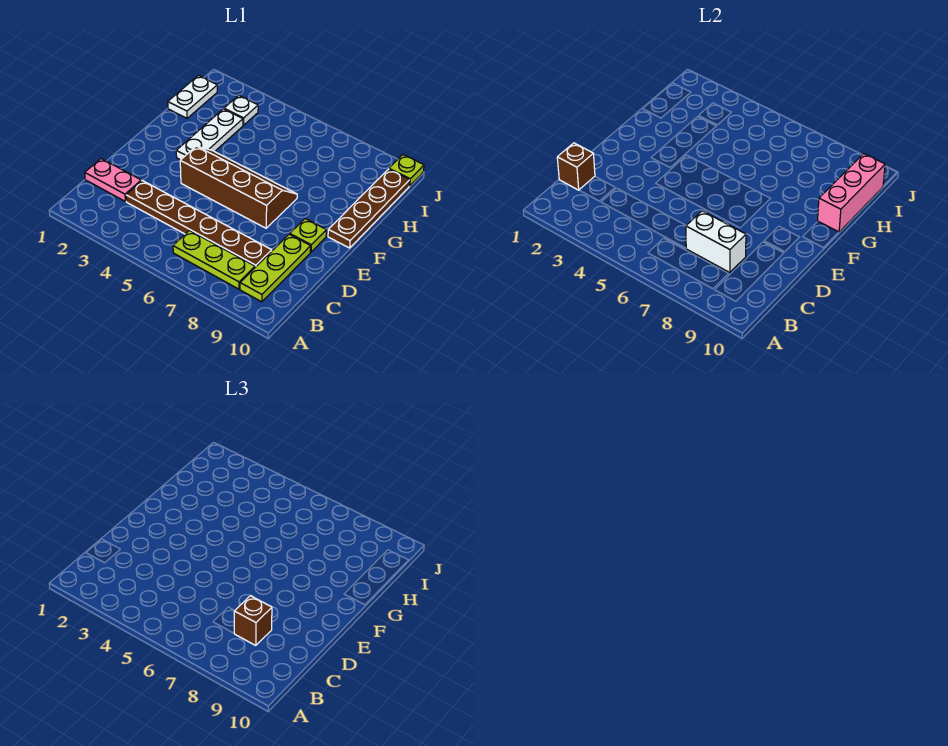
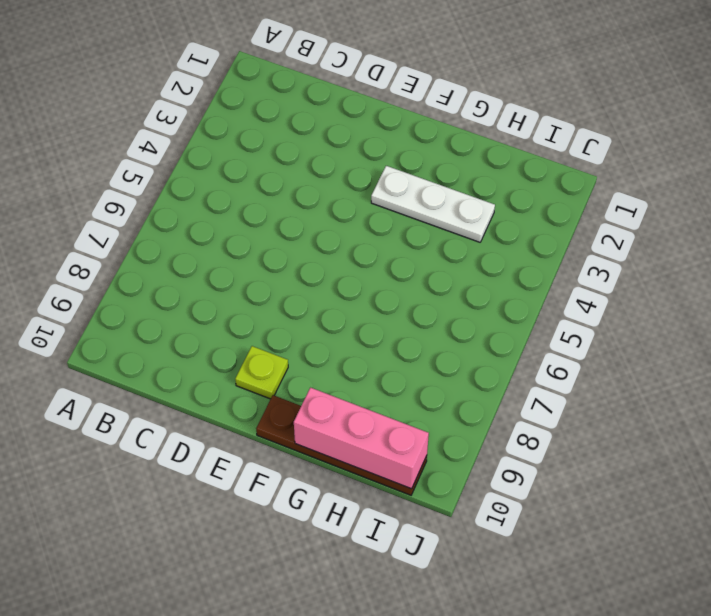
none -> lime 1x3 plate [173,231,255,289]
none -> lime 1x3 plate [240,234,311,302]
none -> pink 1x2 plate [85,159,141,201]

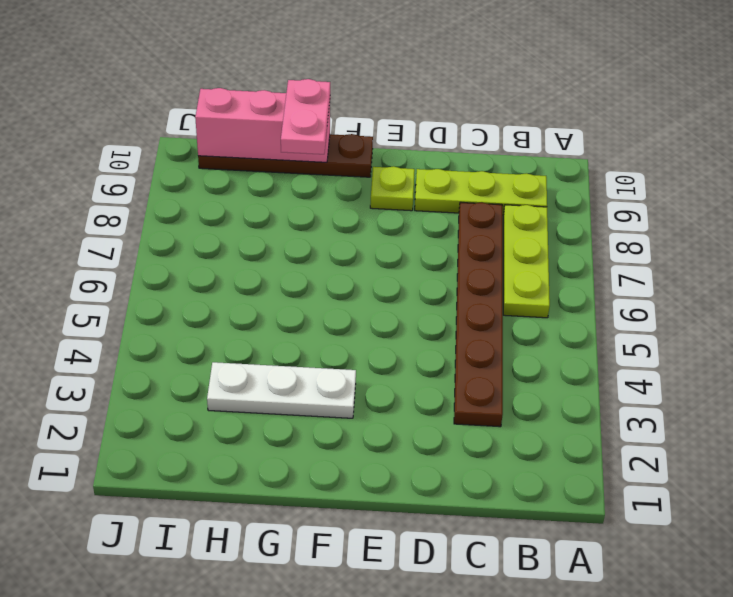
pink 1x2 plate [281,79,330,154] -> pink 1x2 plate moved to [85,159,141,201]
none -> brown 2x4 slope [180,146,297,228]
none -> white 1x2 plate [168,76,217,118]
none -> white 1x1 plate [224,95,258,125]

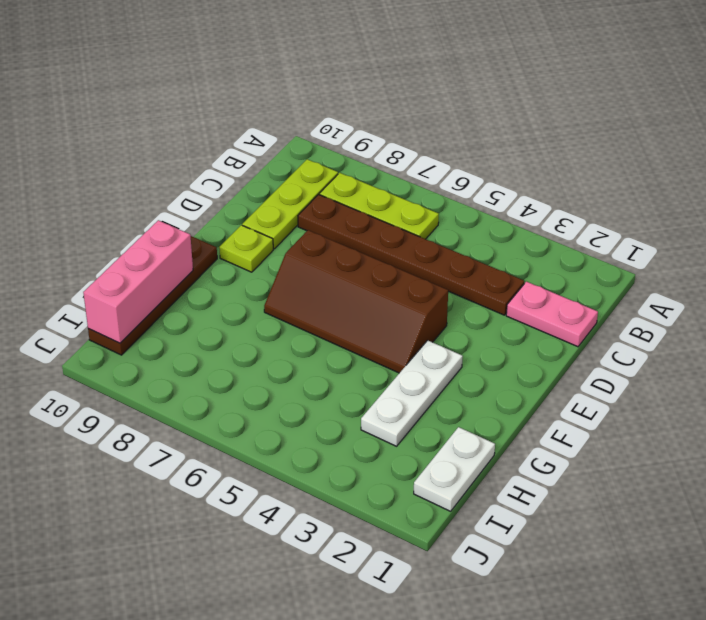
none -> white 1x1 plate [224,95,258,125]
none -> lime 1x1 plate [389,155,424,186]
none -> brown 1x1 brick [557,143,595,190]

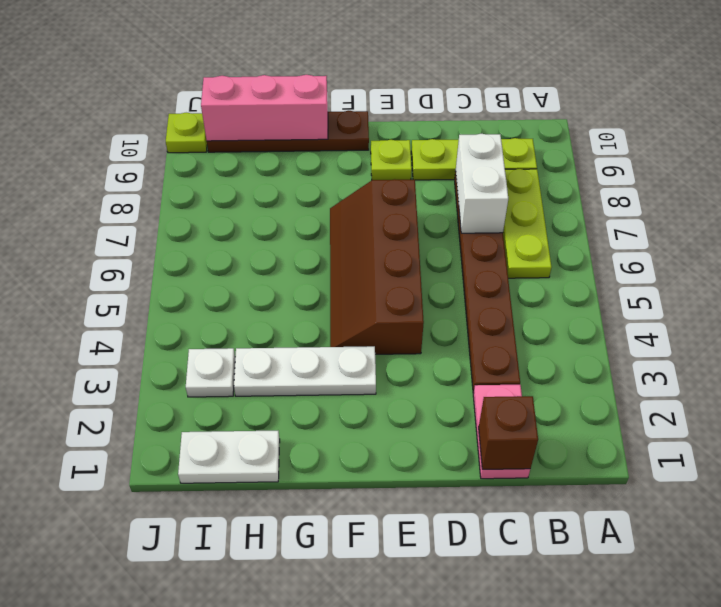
none -> brown 1x1 brick [234,596,272,646]

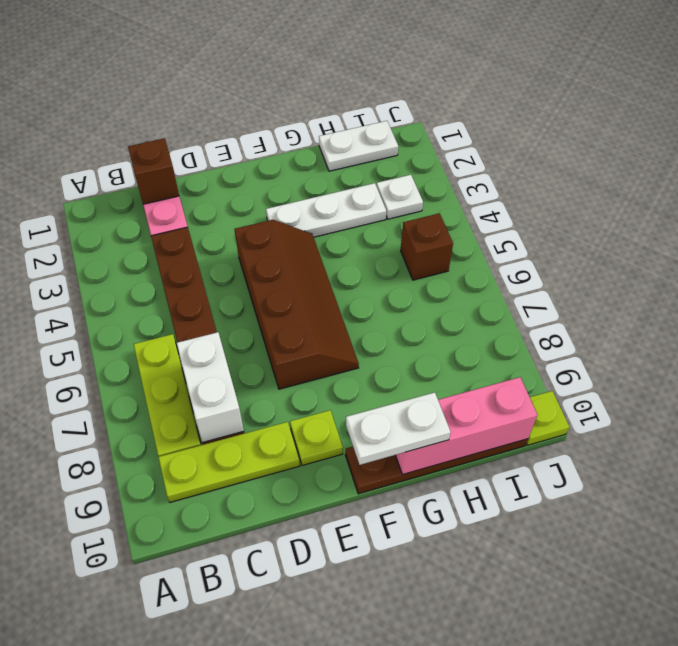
white 1x2 plate [346,392,451,465] -> none
brown 1x1 brick [401,213,453,280] -> brown 1x1 brick moved to [234,596,272,646]

